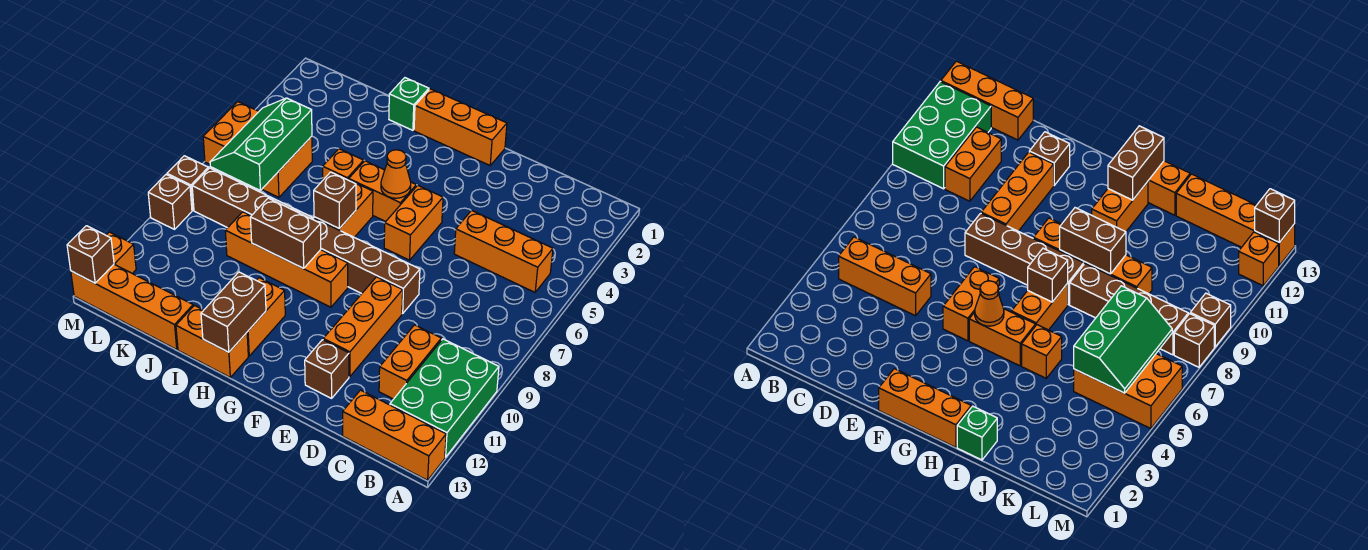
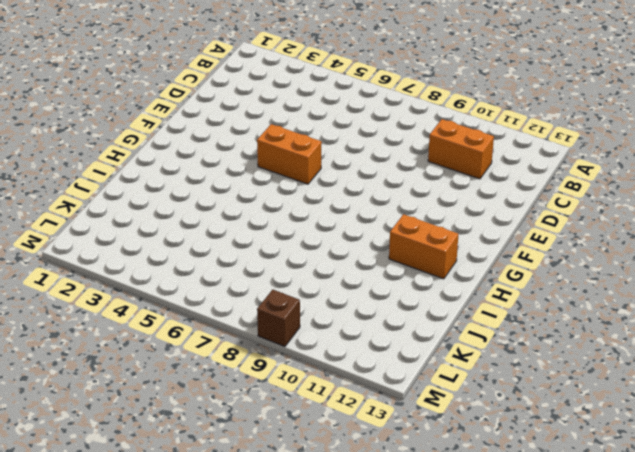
none -> green 2x3 brick [390,339,499,457]
none -> orange 1x3 brick [343,390,446,480]
none -> orange 1x3 brick [454,210,553,292]

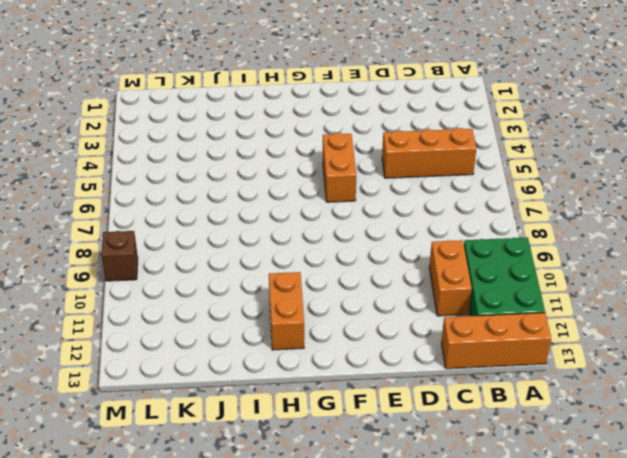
none -> brown 1x4 brick [312,218,420,314]
none -> orange 1x3 brick [323,277,403,377]
none -> brown 1x1 brick [305,340,349,398]

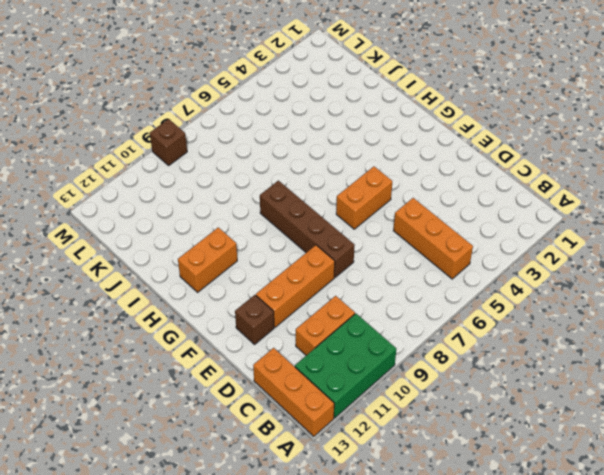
none -> orange 1x3 brick [414,89,507,165]
none -> orange 1x2 brick [349,161,416,222]
none -> orange 1x4 brick [225,212,348,307]

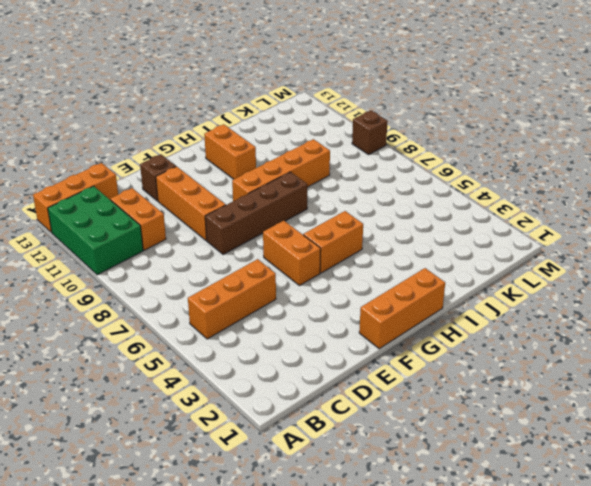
none -> orange 1x2 brick [314,180,373,237]
none -> orange 1x2 brick [176,305,248,377]
none -> green 1x1 brick [389,78,429,130]

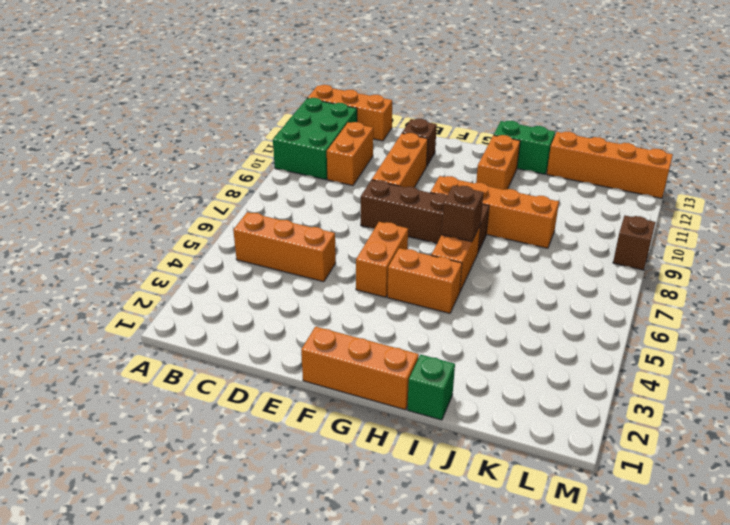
green 1x2 brick [494,121,555,174] -> orange 1x2 brick [176,305,248,377]
none -> orange 1x1 brick [323,149,364,180]
none -> brown 1x4 brick [192,168,312,228]
none -> orange 2x3 brick [203,102,312,197]

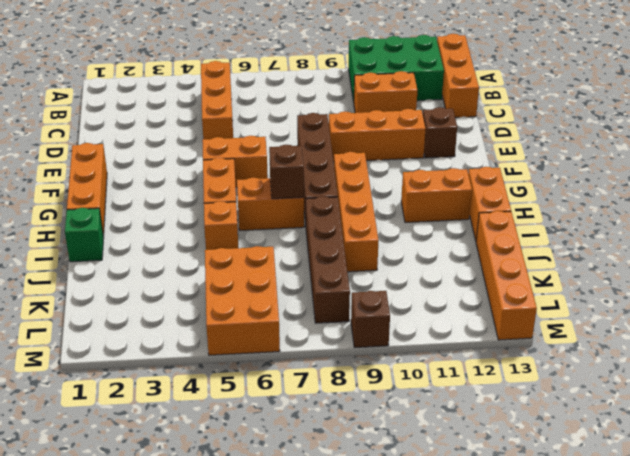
none -> brown 1x1 brick [167,156,208,210]
none -> orange 1x1 brick [106,232,136,274]
none -> orange 1x1 cone [381,150,411,198]

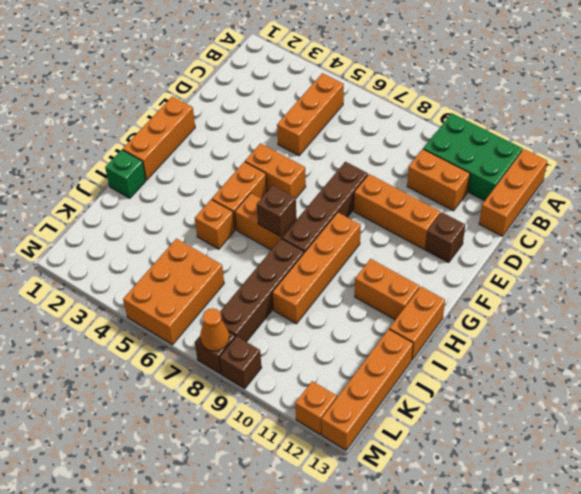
orange 1x1 cone [200,308,229,351] -> orange 1x1 cone moved to [381,150,411,198]
none -> brown 1x2 brick [250,198,321,268]
none -> brown 1x2 brick [201,272,266,352]
none -> green 2x3 slope [210,98,312,190]

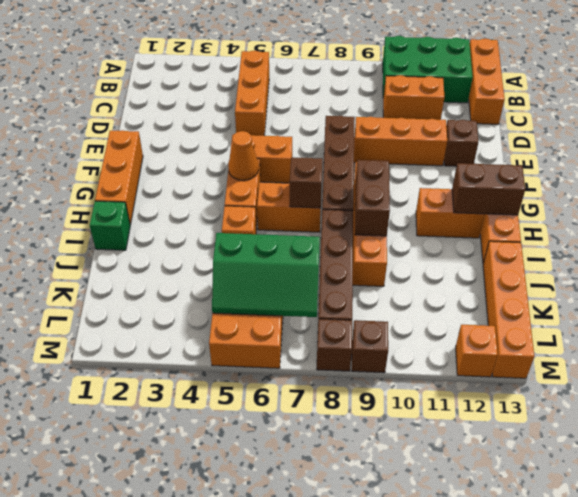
none -> brown 1x1 brick [67,226,114,283]

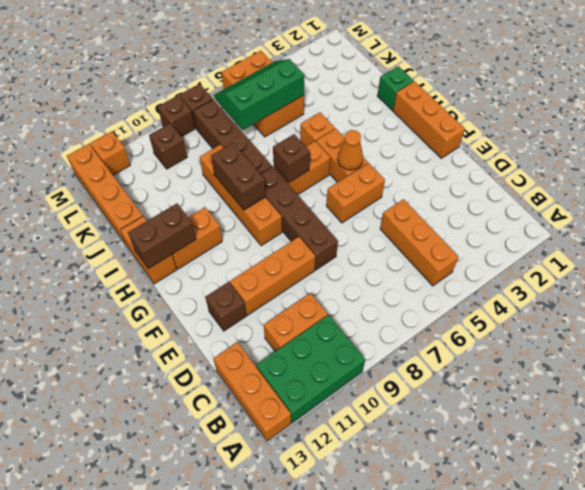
brown 1x1 brick [149,124,187,169] -> brown 1x1 brick moved to [67,226,114,283]

